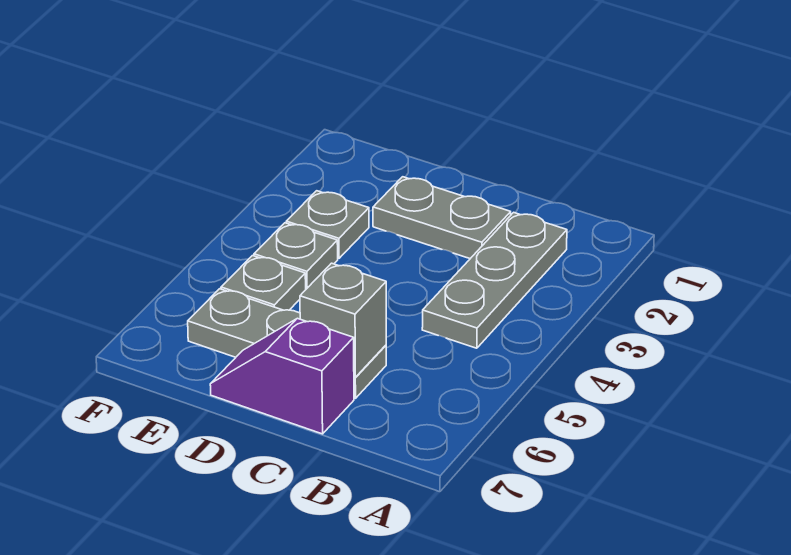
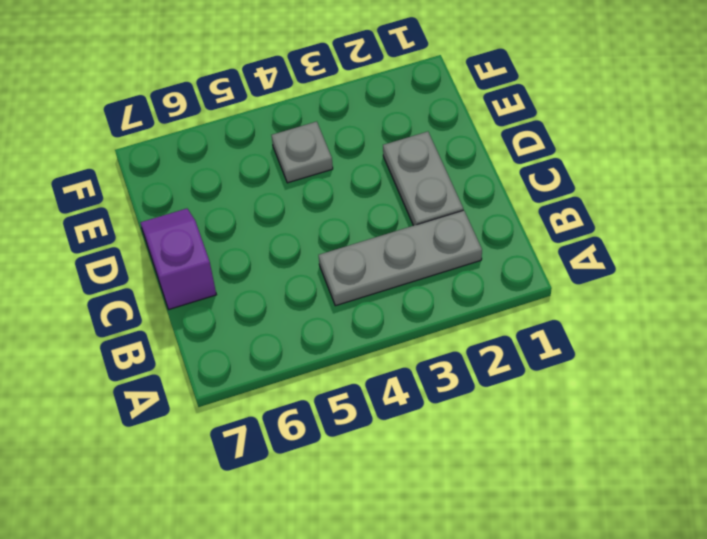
none -> grey 1x3 plate [188,289,386,398]
none -> grey 1x1 plate [286,191,369,258]

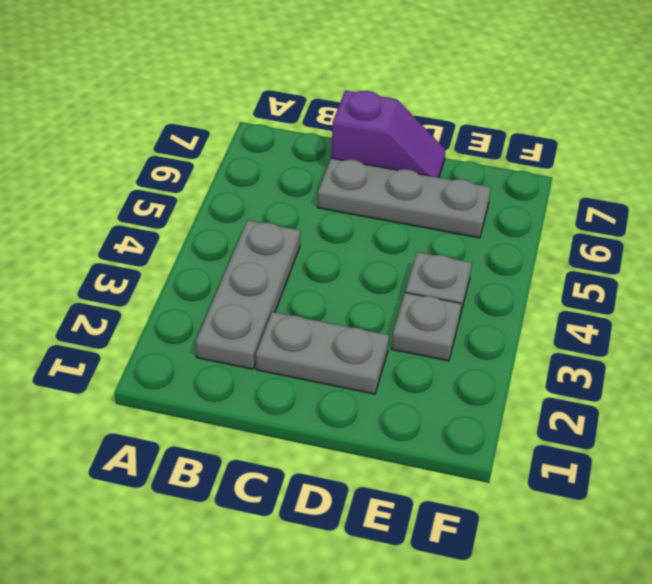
none -> grey 1x1 plate [221,256,306,310]
none -> grey 1x1 brick [300,263,386,377]

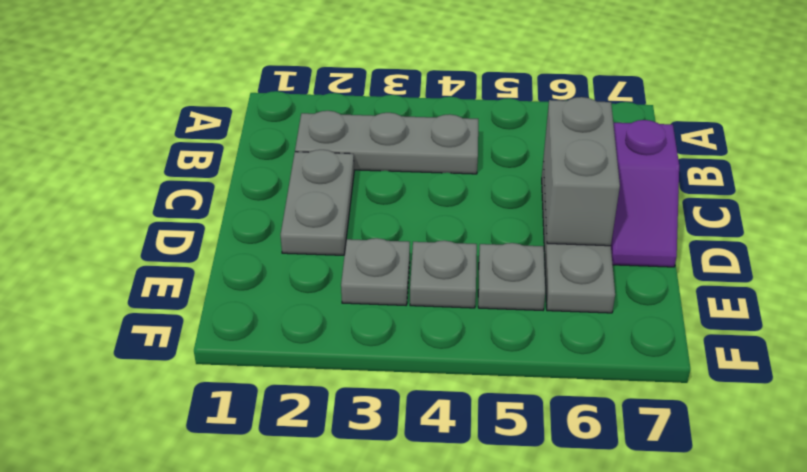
grey 1x2 brick [543,97,620,246] -> grey 1x1 brick [300,263,386,377]

